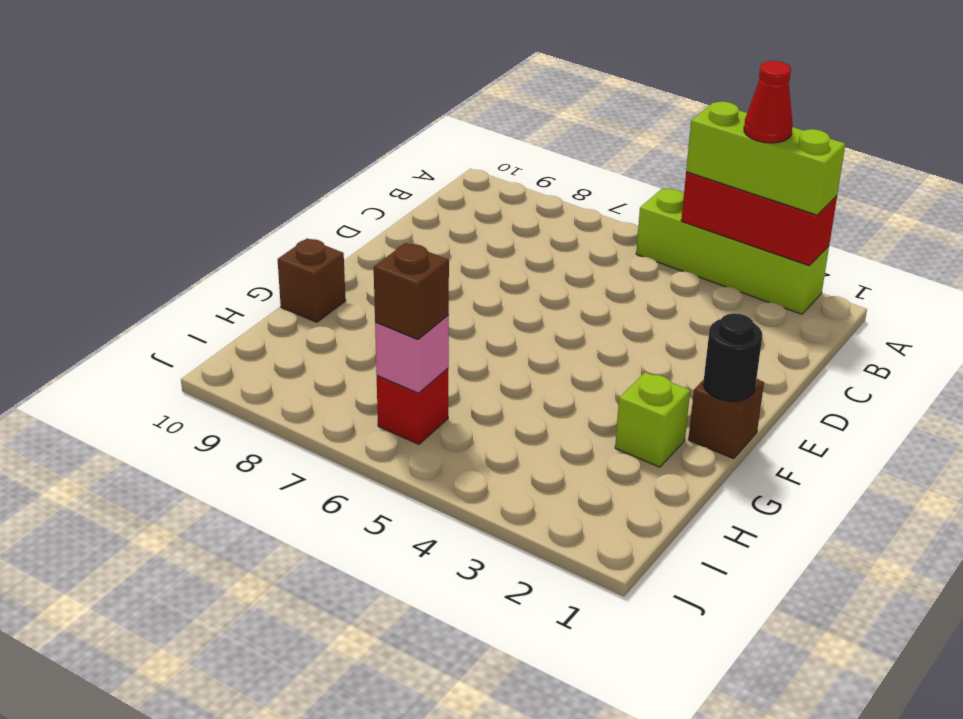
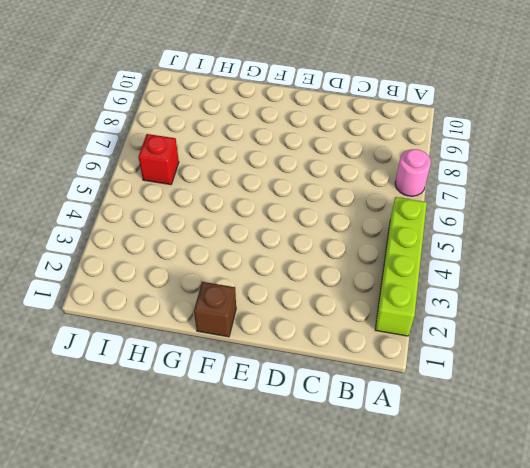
pink 1x1 round brick [395,149,431,196] -> none
none -> lime 1x1 brick [615,372,690,467]
none -> brown 1x1 brick [278,239,346,322]

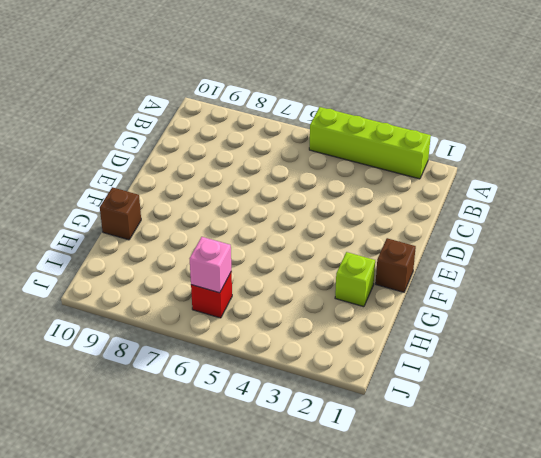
none -> red 1x3 brick [681,172,837,266]
none -> black 1x1 round brick [703,313,762,401]

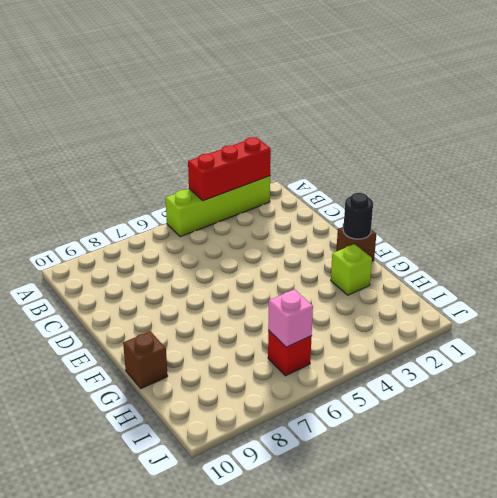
none -> lime 1x3 brick [686,102,845,215]
none -> brown 1x1 brick [374,243,449,340]

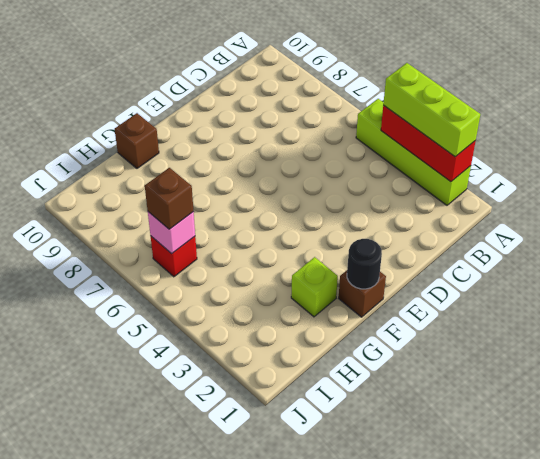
none -> red 1x1 cone [744,61,793,143]

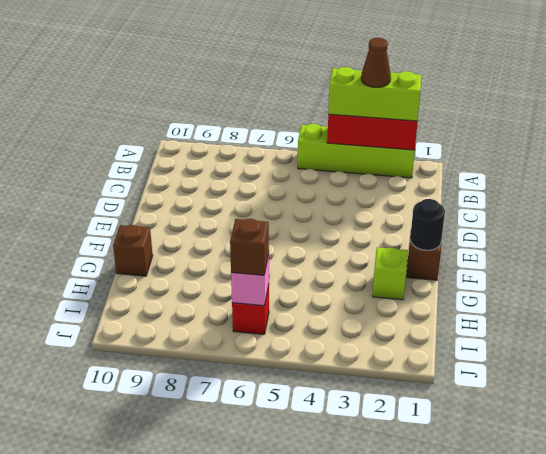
brown 1x1 cone [361,38,391,87] -> red 1x1 cone [744,61,793,143]

